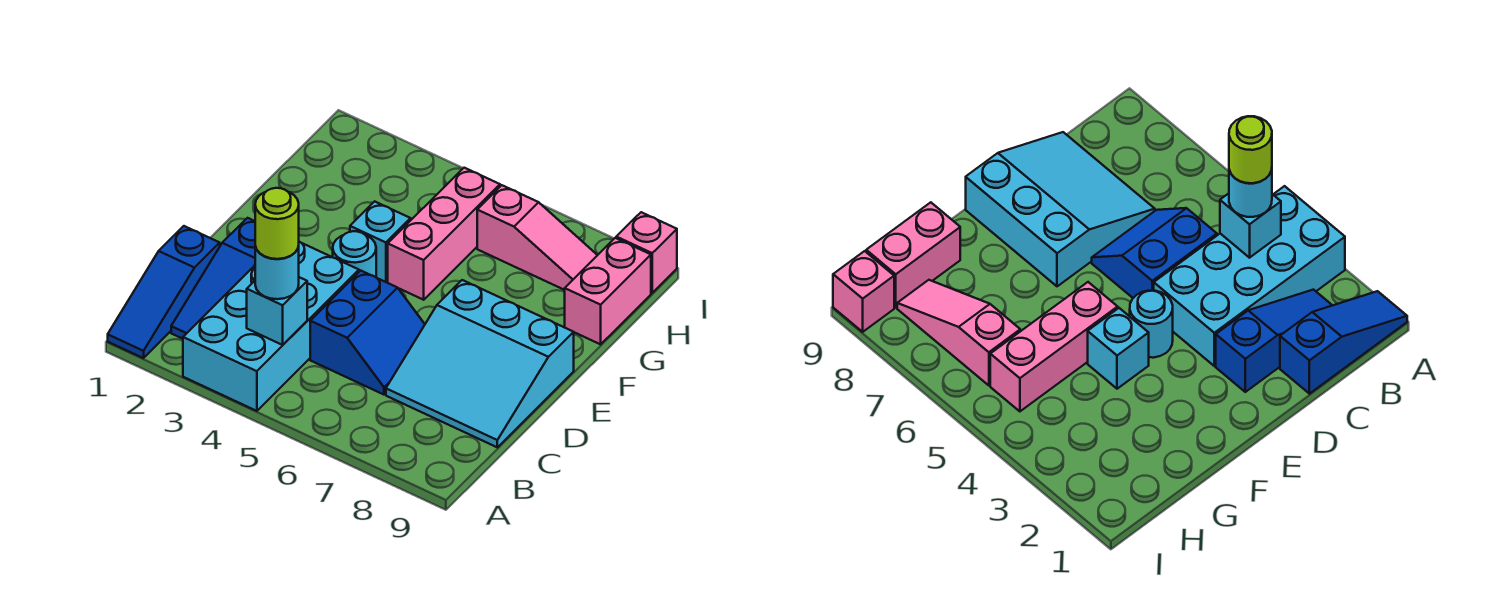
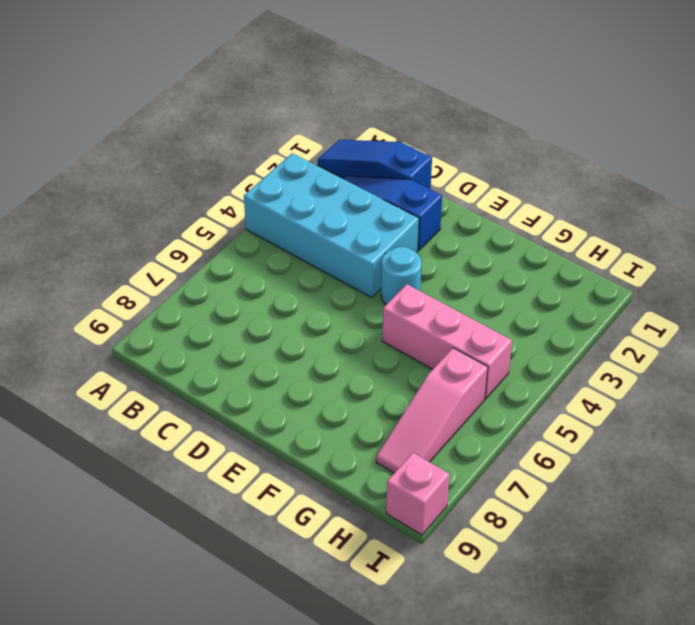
none -> blue 2x2 slope [310,271,425,395]
none -> cyan 3x3 slope [386,280,574,447]
none -> cyan 1x1 brick [350,201,411,282]

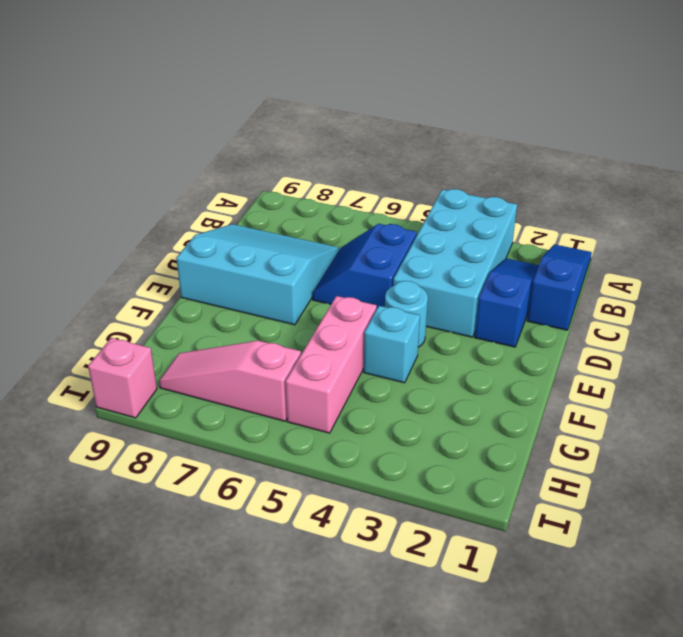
none -> pink 1x2 brick [565,238,651,344]
none -> cyan 1x1 brick [247,277,307,345]
none -> cyan 1x1 round brick [255,246,299,299]

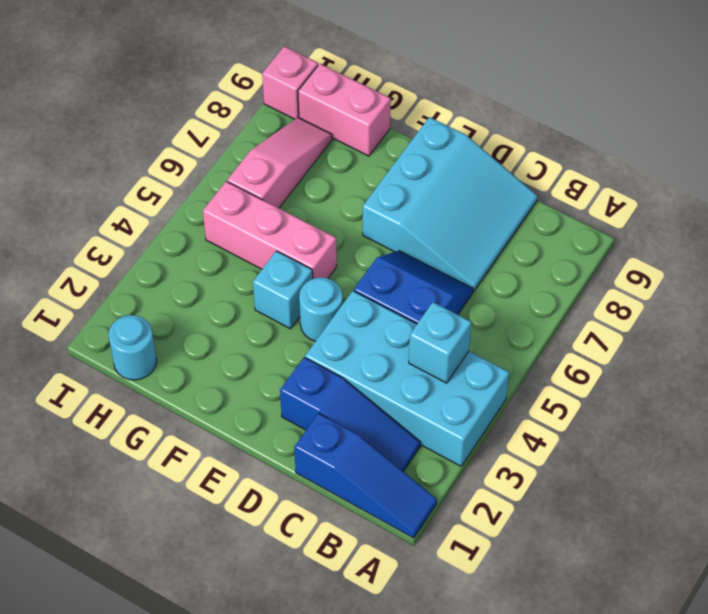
cyan 1x1 round brick [108,315,157,380] -> cyan 1x1 round brick moved to [255,246,299,299]
none -> lime 1x1 round brick [255,188,299,259]

